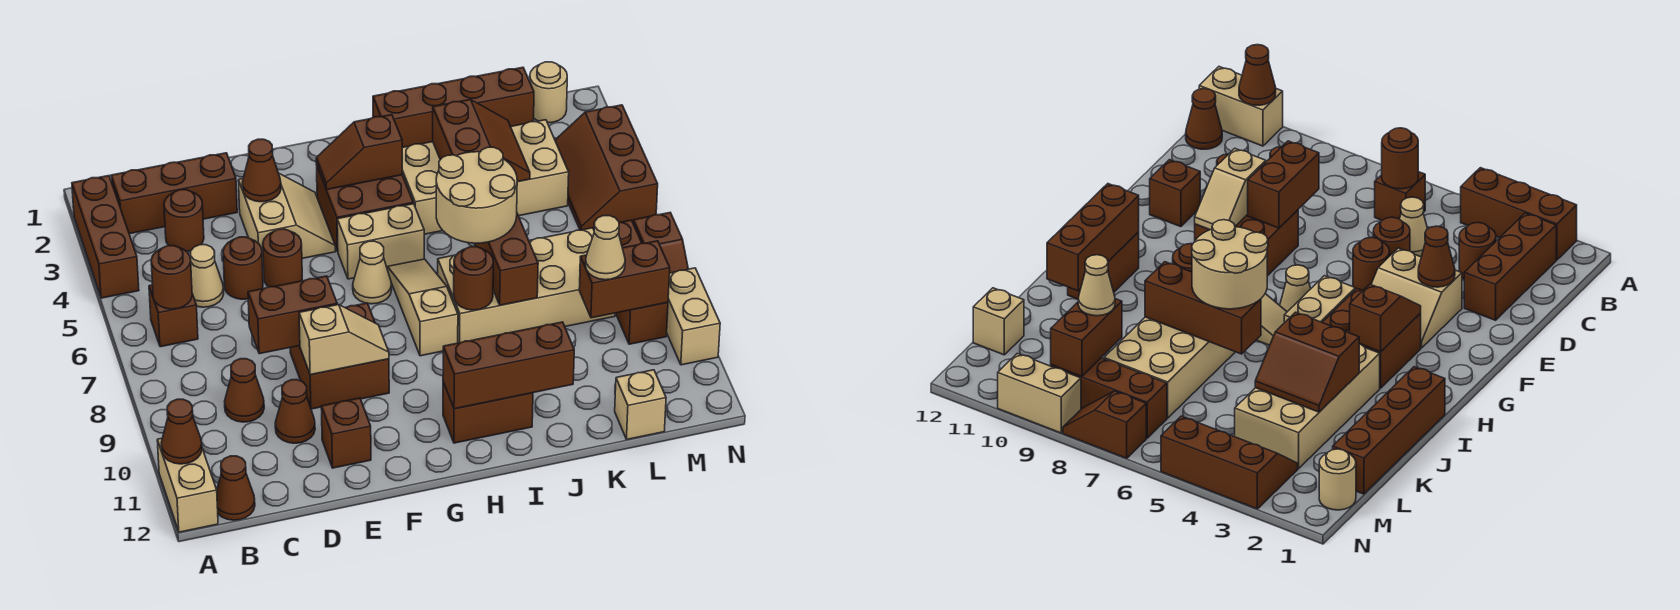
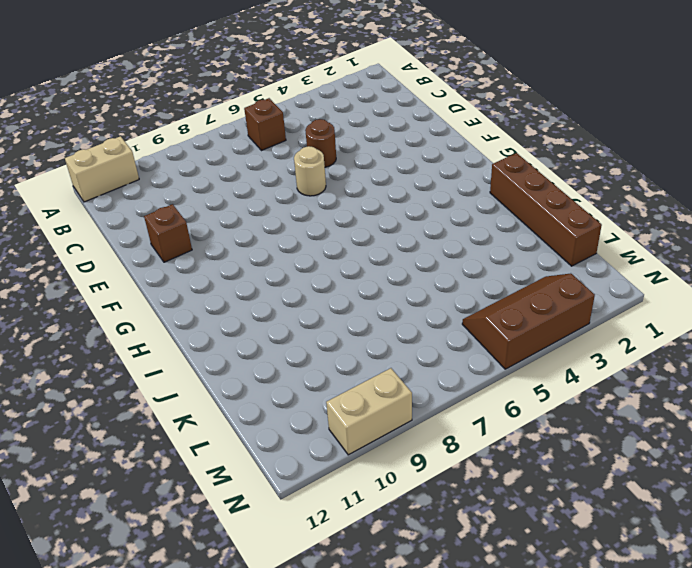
tan 1x1 round brick [294,146,326,196] -> tan 1x1 round brick moved to [530,62,567,123]
none -> brown 1x3 brick [72,176,139,298]
none -> brown 1x3 brick [111,153,237,234]
none -> brown 1x1 cone [217,456,255,520]
none -> brown 1x1 round brick [164,190,204,251]

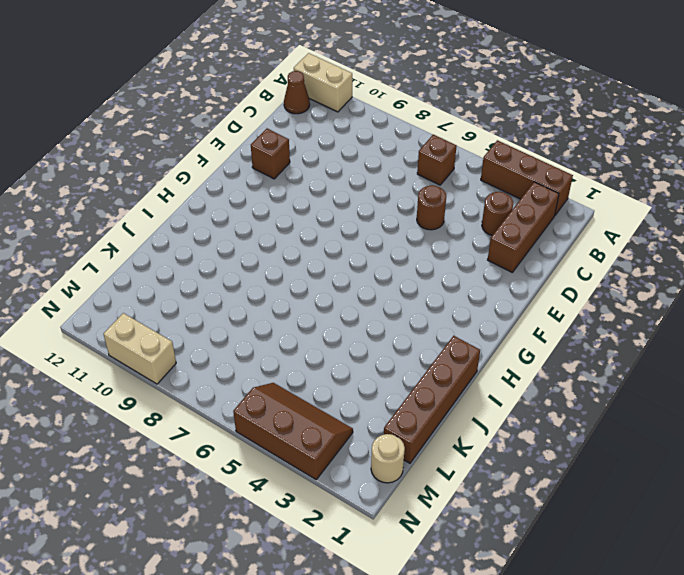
none -> tan 1x1 cone [191,245,224,307]
none -> brown 1x1 cone [225,359,264,422]
none -> brown 1x1 cone [275,380,315,443]
none -> tan 2x2 slope [238,174,336,266]

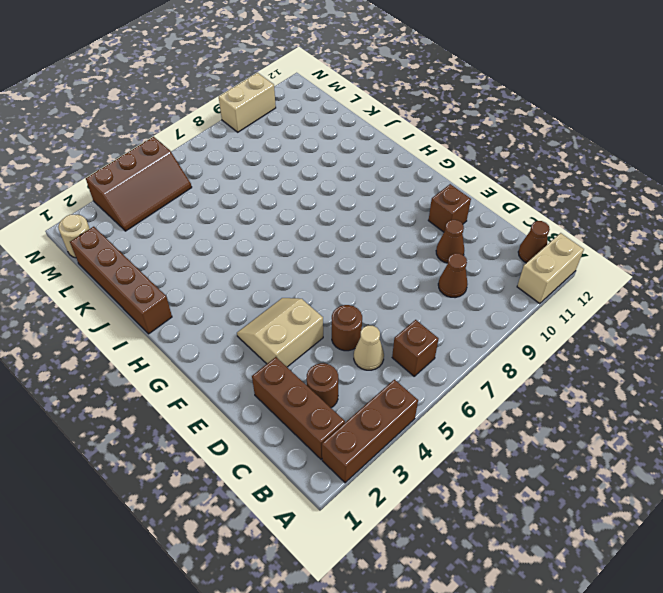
none -> brown 1x1 round brick [263,229,302,287]
none -> brown 2x2 brick [290,303,389,409]
none -> brown 2x2 brick [317,167,413,251]
none -> tan 1x2 brick [337,204,424,279]

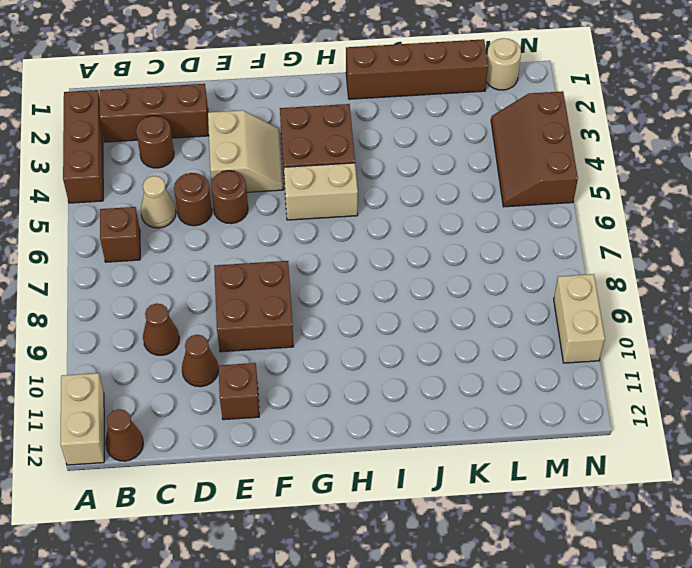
none -> tan 1x1 cone [353,241,392,304]
none -> tan 1x3 slope [388,259,458,356]
none -> brown 1x2 brick [443,382,533,443]
none -> tan 2x4 brick [402,120,569,234]

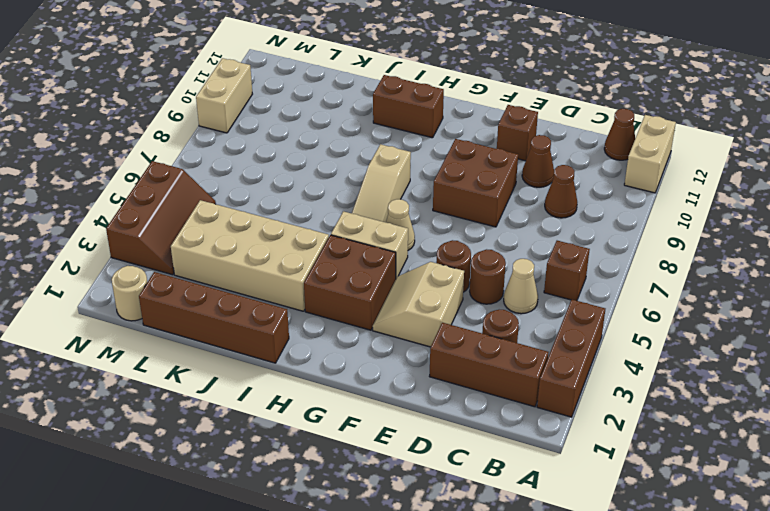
none -> tan 2x4 brick [438,228,615,343]
none -> tan 1x1 brick [615,370,666,439]
none -> brown 1x3 brick [616,220,668,344]
none -> brown 1x2 slope [633,213,688,273]

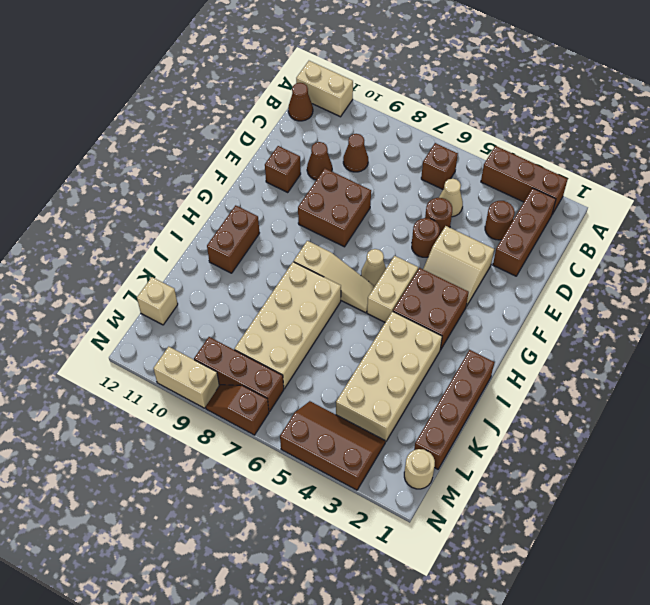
none -> brown 1x1 cone [161,399,202,464]
none -> brown 1x1 round brick [151,246,192,309]
none -> brown 1x2 brick [248,276,337,354]
none -> brown 1x1 cone [242,139,281,202]

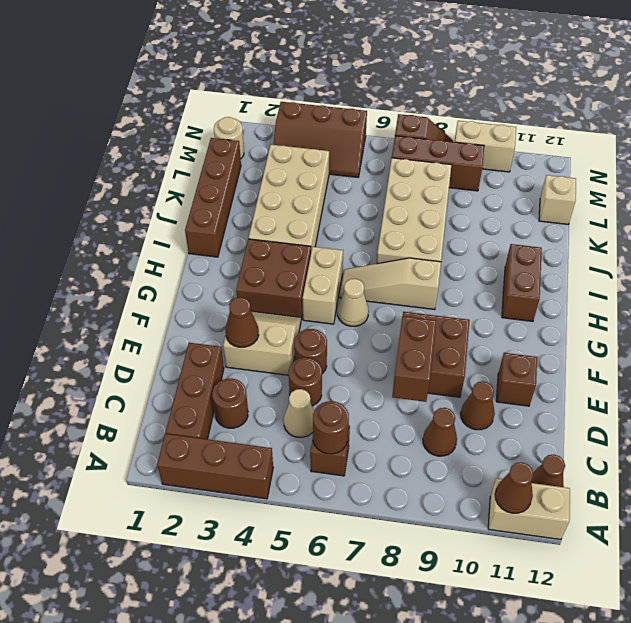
none -> tan 1x2 slope [299,305,389,375]
none -> brown 1x2 slope [316,115,402,190]
none -> brown 1x3 brick [443,322,574,409]
none -> brown 1x1 round brick [454,247,493,310]

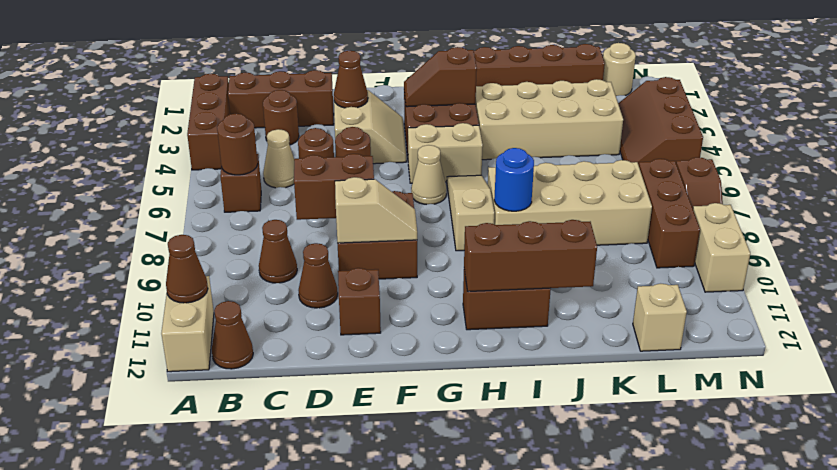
blue 1x1 round brick [494,148,534,211] -> brown 1x1 round brick [454,247,493,310]
none -> brown 2x2 slope [433,99,530,182]
none -> brown 1x3 brick [474,214,538,305]
none -> brown 1x2 brick [579,241,670,318]
none -> tan 2x2 round brick [436,147,517,243]

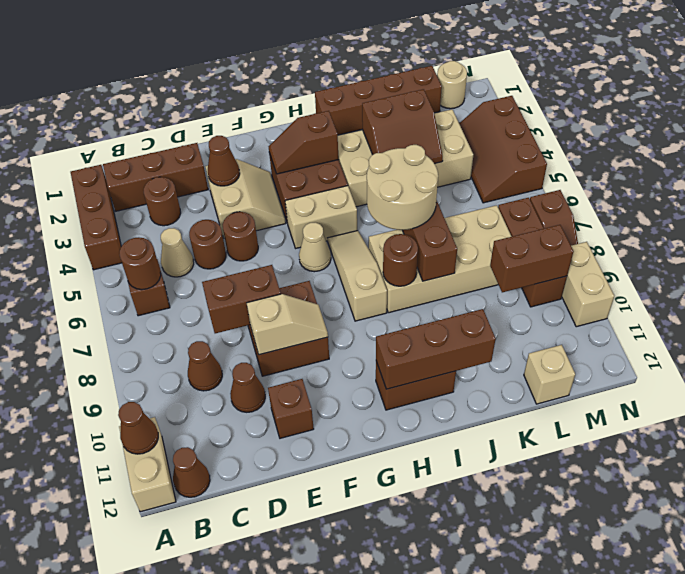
brown 2x2 slope [362,89,443,164] -> brown 2x2 slope turned to [433,99,530,182]
none -> tan 1x1 cone [585,216,625,280]

